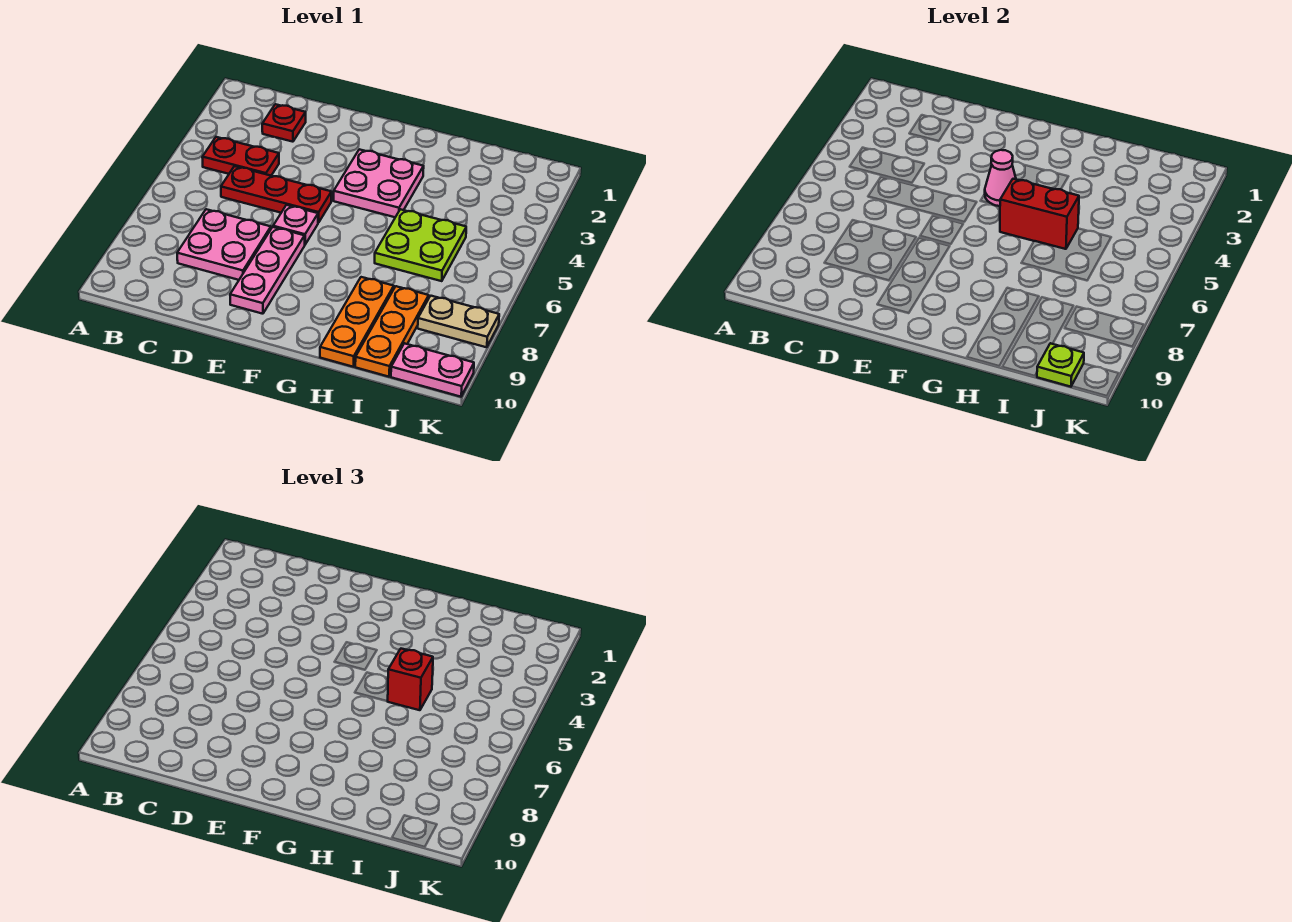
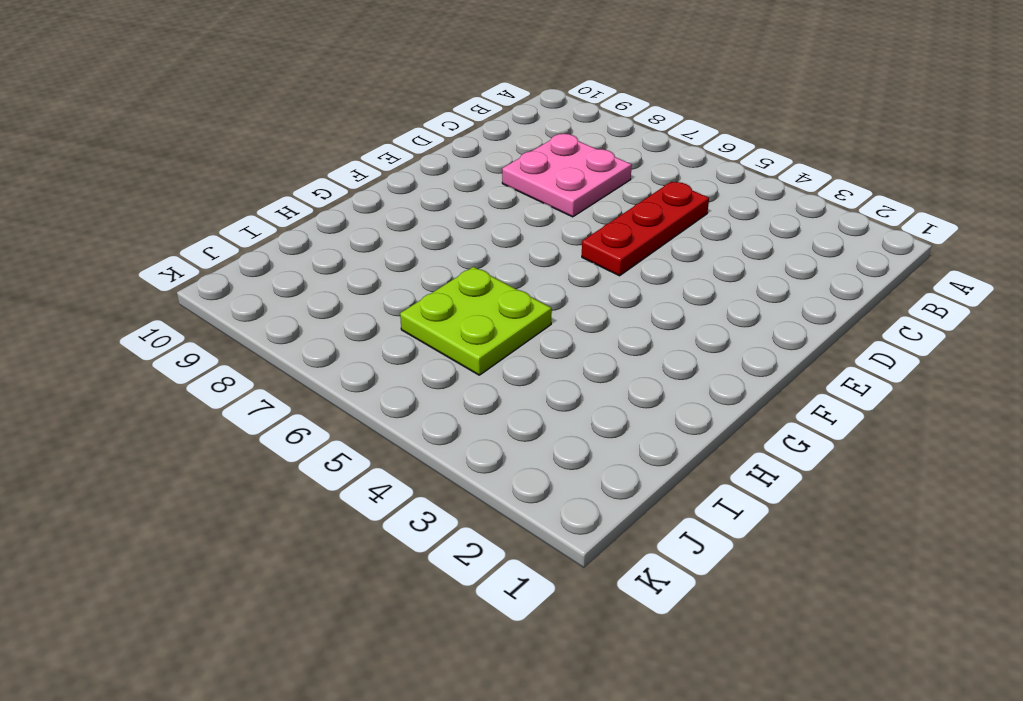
none -> red 1x2 plate [202,137,279,176]
none -> red 1x1 plate [262,104,306,142]
none -> pink 1x1 plate [273,205,318,244]

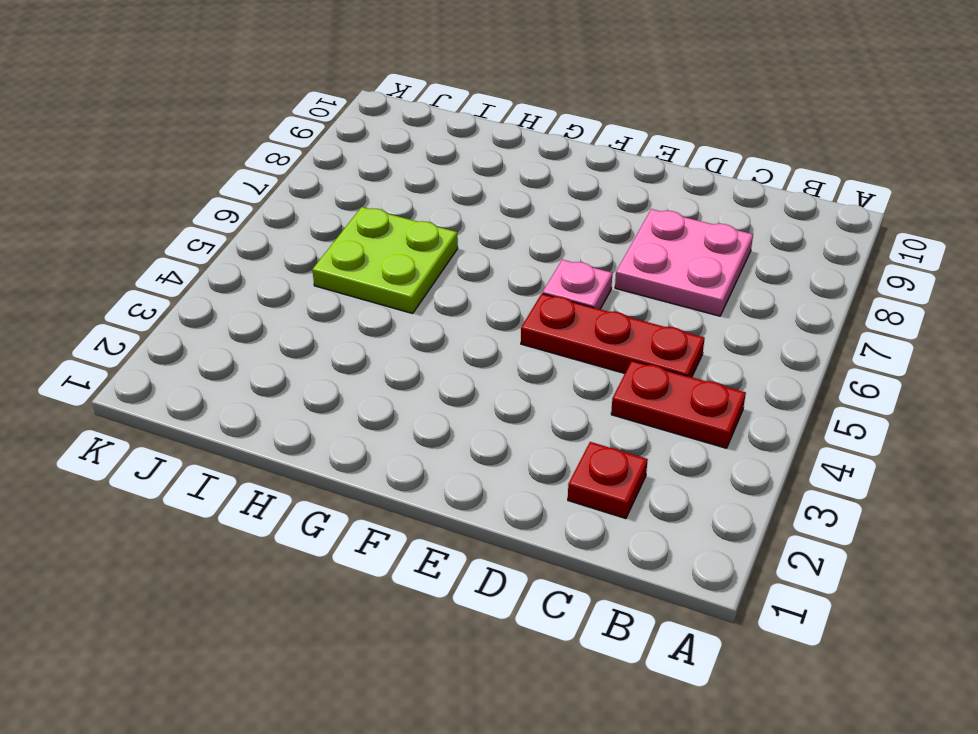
none -> pink 1x3 plate [230,227,305,314]
none -> pink 2x2 plate [334,149,424,217]
none -> orange 1x3 plate [320,277,394,367]

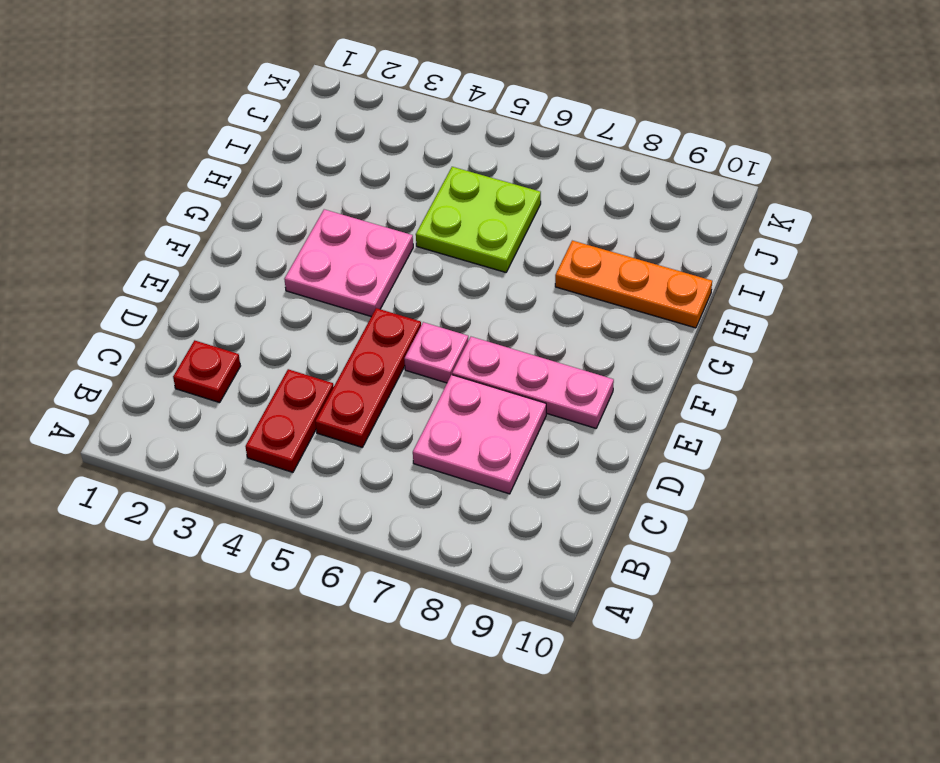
none -> orange 1x3 plate [355,286,429,377]
none -> tan 1x2 plate [418,296,499,347]
none -> pink 1x2 plate [391,343,474,397]

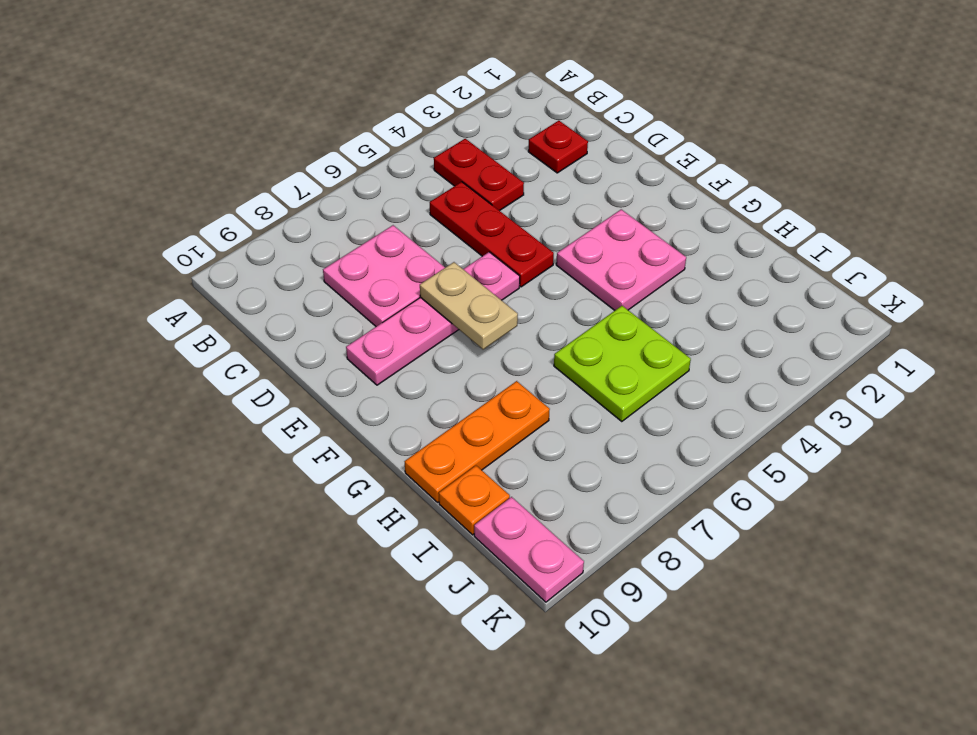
tan 1x2 plate [420,262,518,350] -> tan 1x2 plate moved to [418,296,499,347]
orange 1x1 plate [439,466,510,535] -> orange 1x3 plate [355,286,429,377]
none -> pink 1x1 cone [985,150,1016,206]
none -> red 1x2 brick [1000,179,1079,249]
none -> lime 1x1 plate [1037,343,1084,387]

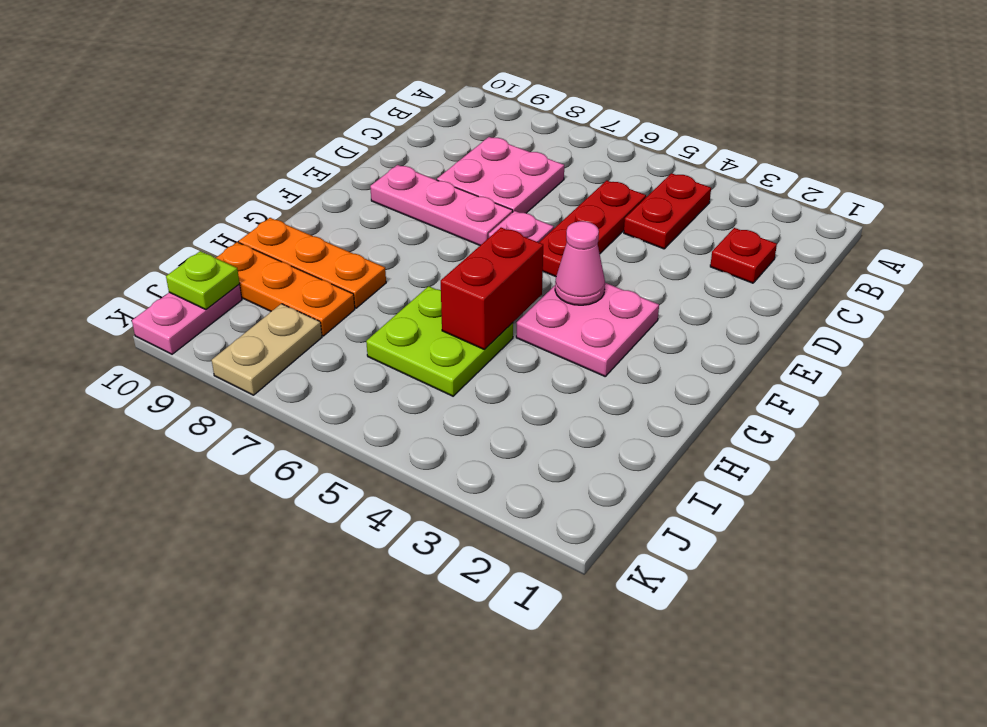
none -> red 1x1 brick [388,649,433,710]

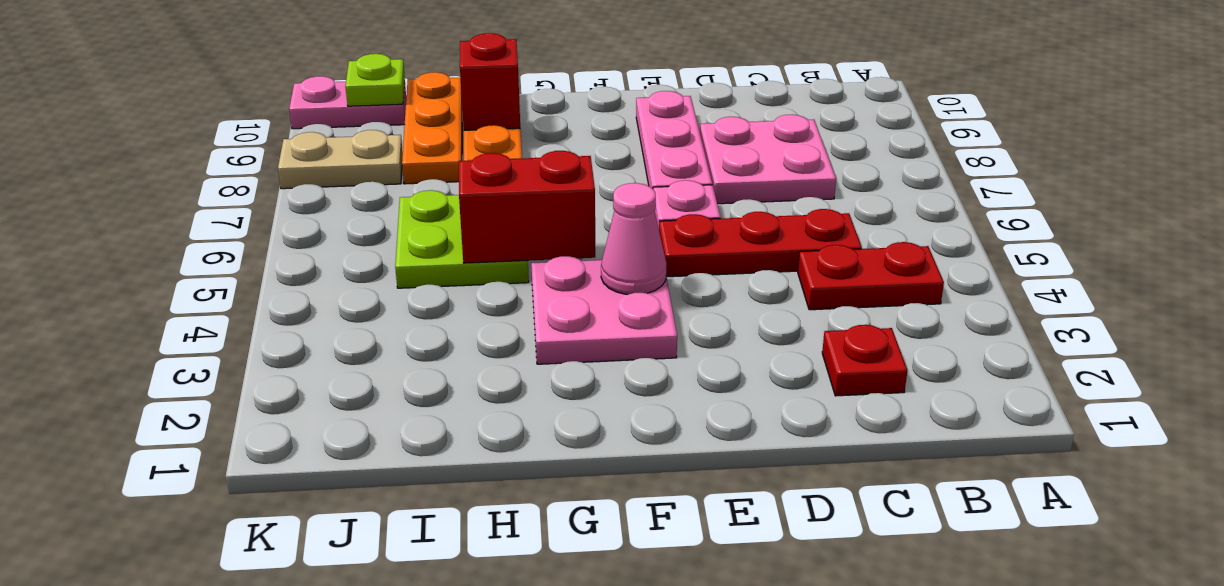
red 1x1 brick [460,33,520,130] -> red 1x1 brick moved to [388,649,433,710]

